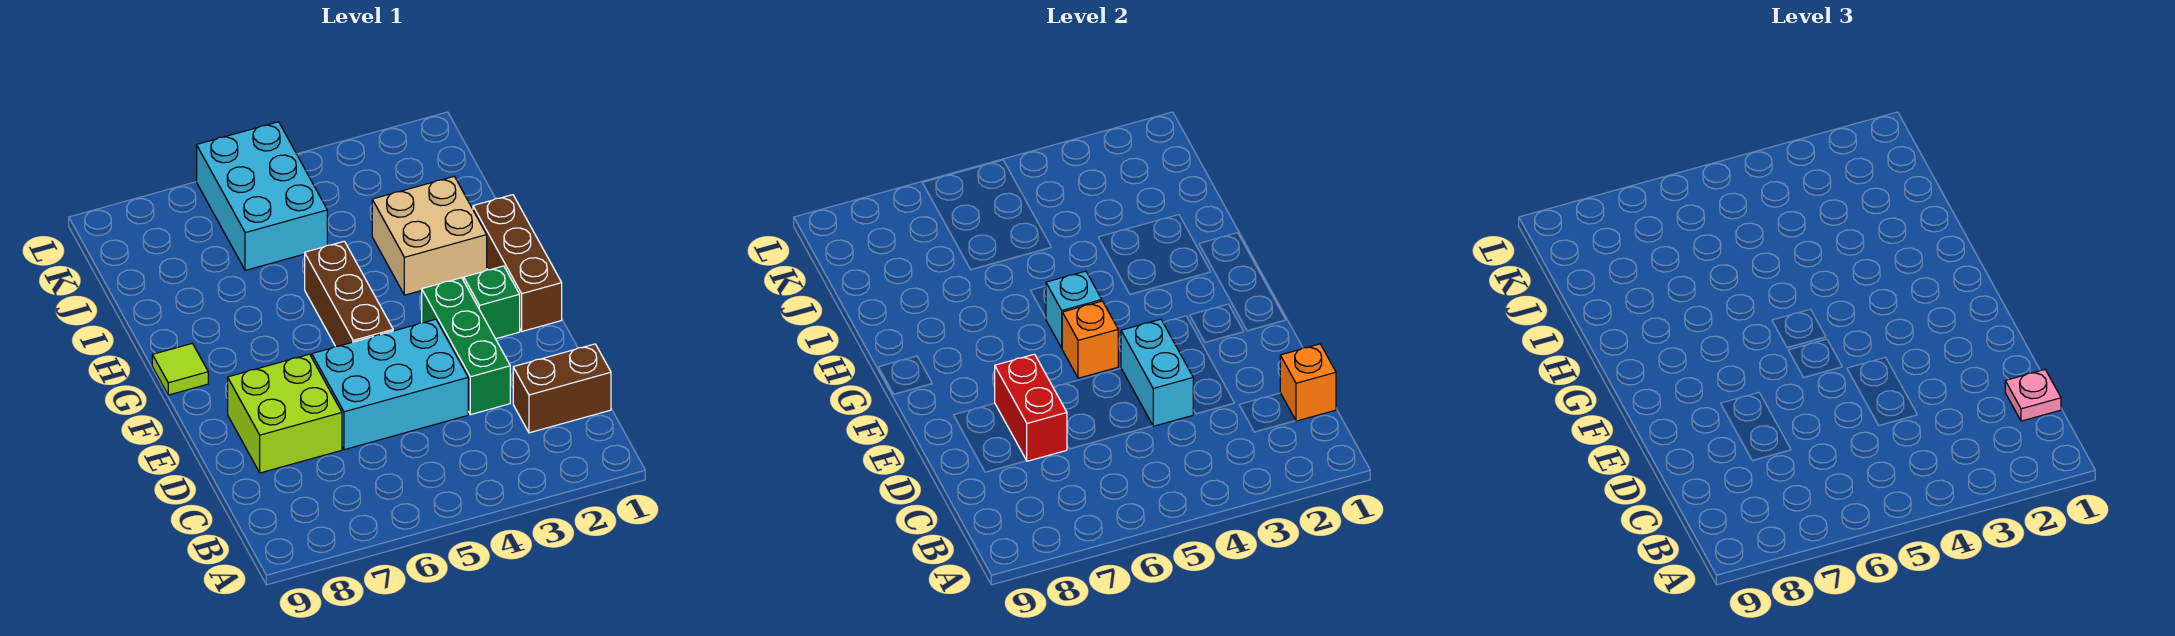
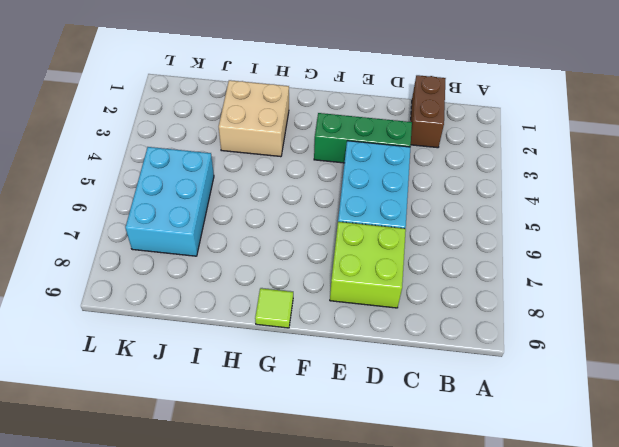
cyan 2x3 brick [125,147,214,256] -> cyan 2x3 brick turned to [197,122,327,270]
none -> brown 1x3 brick [473,195,562,331]
none -> green 1x1 brick [464,266,520,339]
none -> brown 1x3 brick [305,241,393,346]

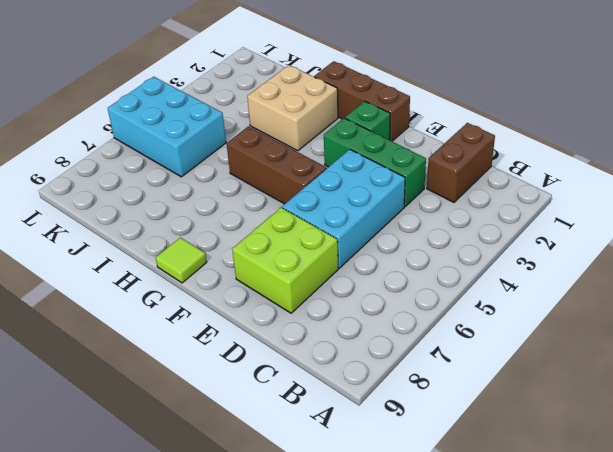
none -> orange 1x1 brick [1280,344,1336,421]
none -> cyan 1x2 brick [1121,319,1193,426]
none -> red 1x2 brick [995,354,1067,461]

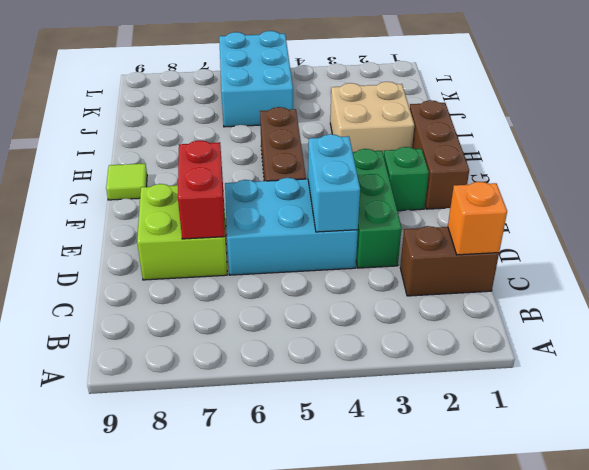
none -> orange 1x1 brick [1062,301,1118,378]
none -> cyan 1x1 brick [1046,271,1102,348]
none -> pink 1x1 plate [2005,370,2061,421]

